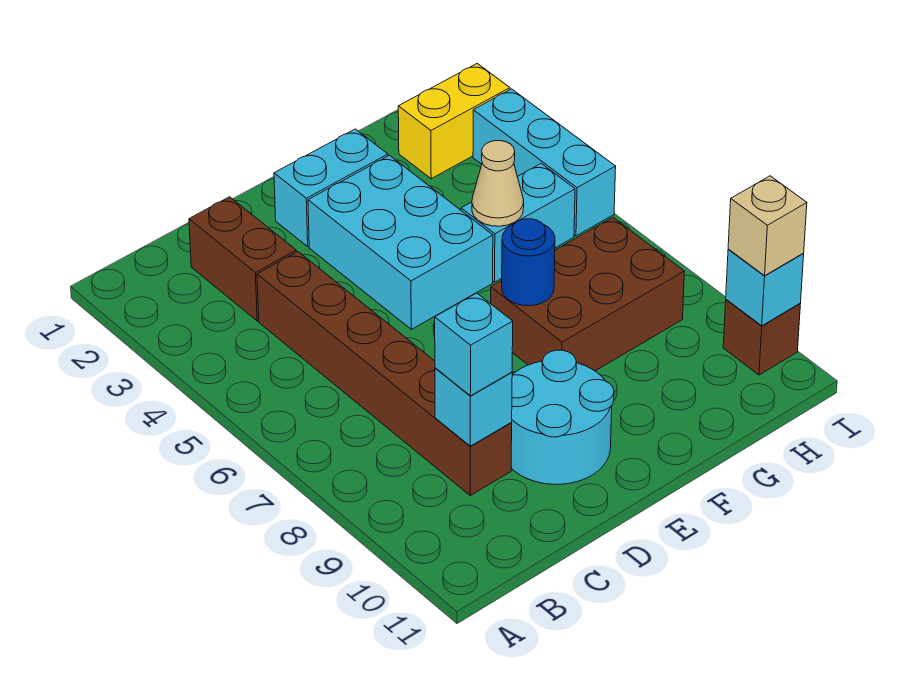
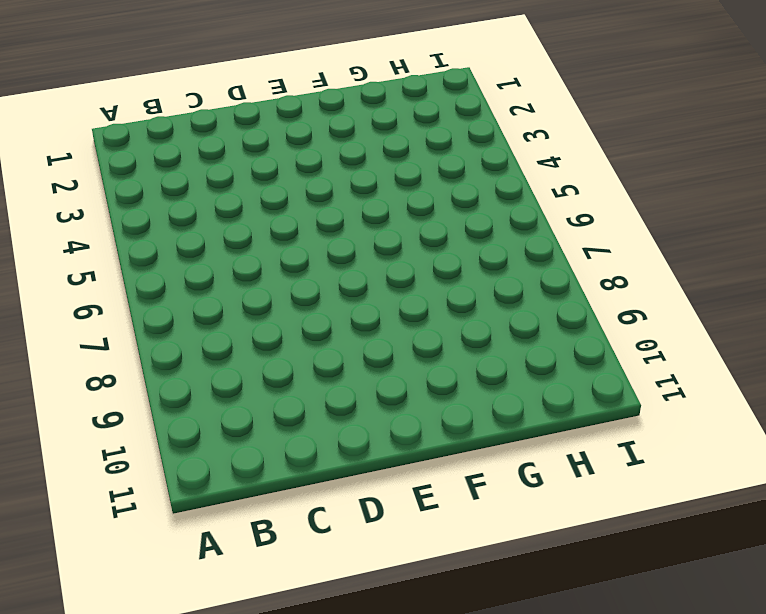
none -> brown 1x2 brick [189,197,296,321]
none -> brown 1x6 brick [257,252,512,495]
none -> cyan 2x2 round brick [511,350,614,484]

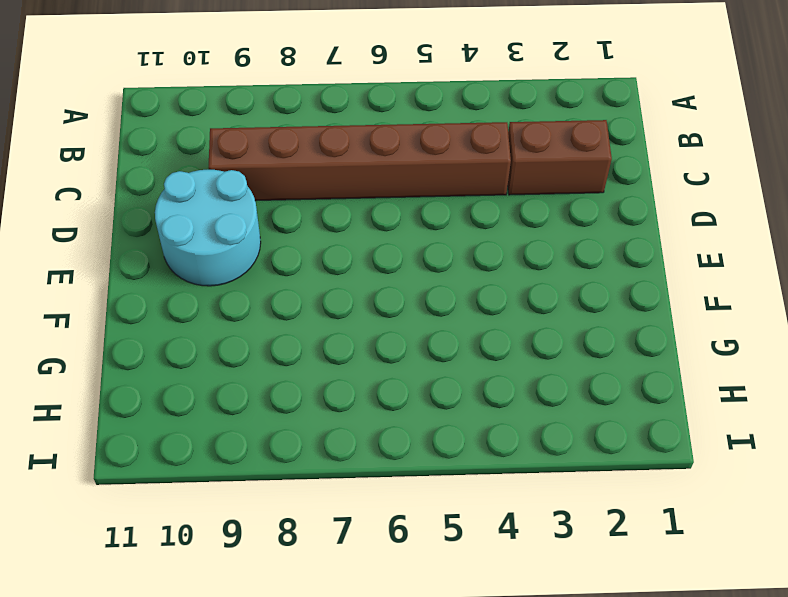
none -> cyan 1x2 brick [274,129,388,246]
none -> cyan 2x3 brick [308,156,493,329]
none -> brown 2x3 brick [491,217,685,371]

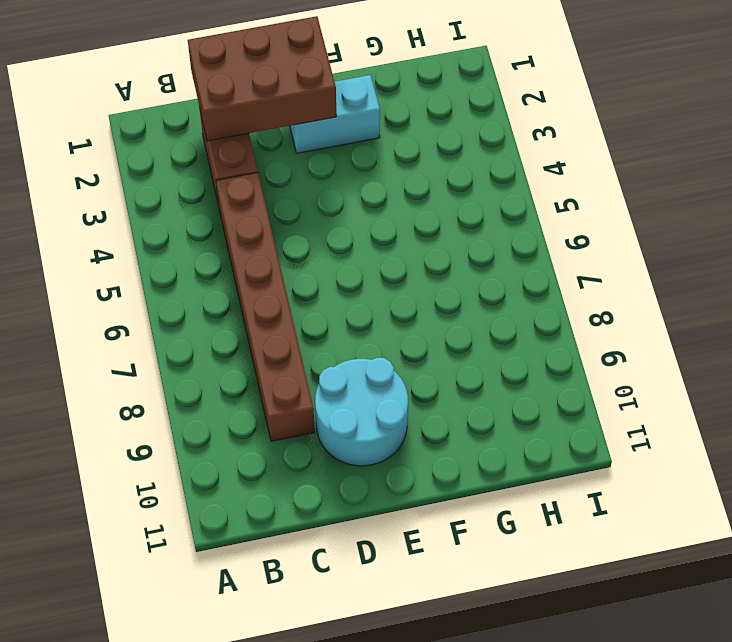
brown 2x3 brick [188,16,336,141] -> brown 2x3 brick moved to [491,217,685,371]
none -> cyan 2x3 brick [308,156,493,329]
none -> cyan 1x2 brick [461,164,575,282]
none -> yellow 1x2 brick [398,64,510,179]

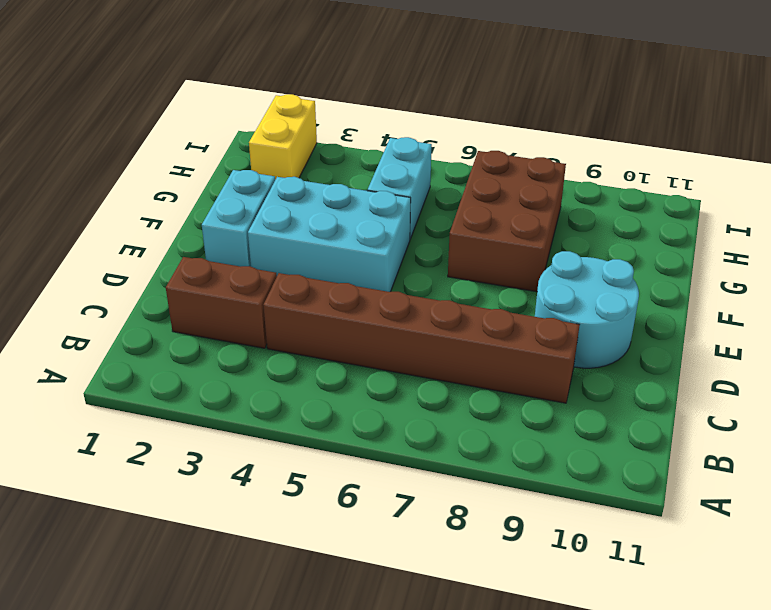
none -> cyan 1x3 brick [473,89,616,236]
none -> brown 1x1 brick [723,300,800,375]
none -> cyan 1x1 brick [435,368,512,446]

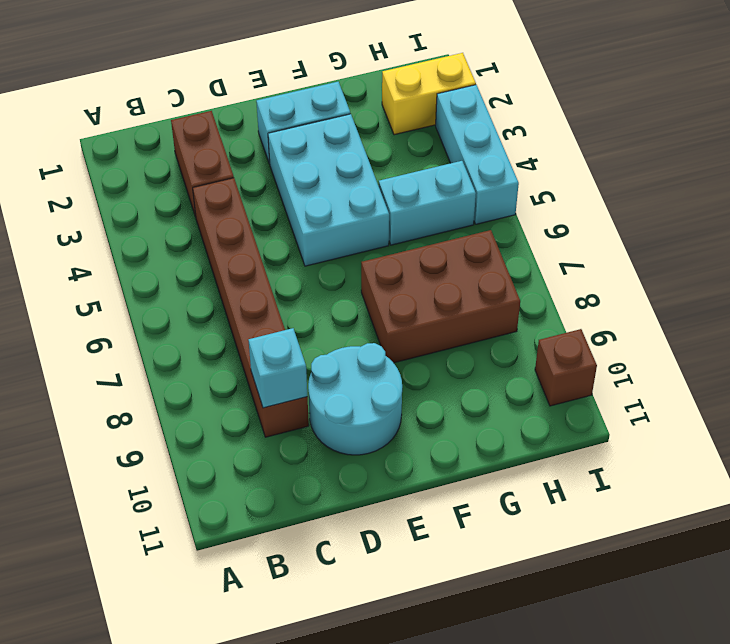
none -> blue 1x1 round brick [502,219,555,306]
none -> tan 1x1 cone [472,141,524,226]
none -> cyan 1x1 brick [726,249,804,326]

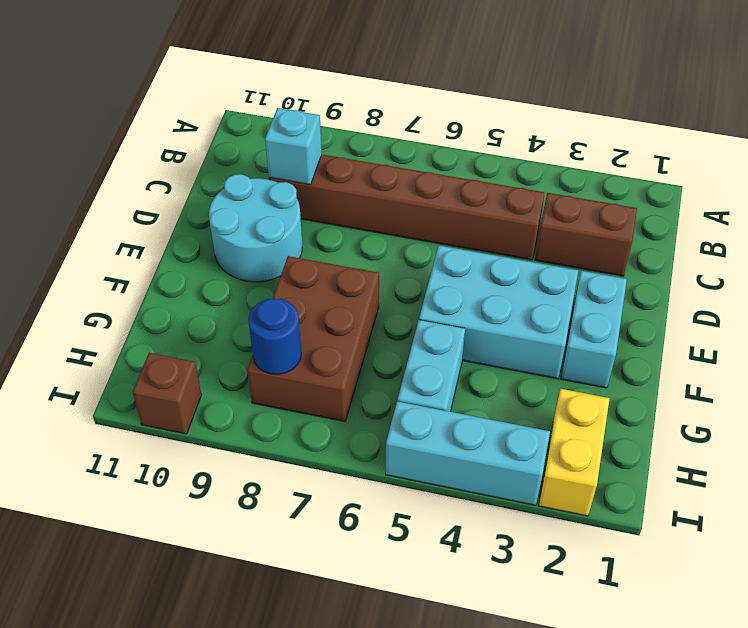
blue 1x1 round brick [248,298,301,374] -> blue 1x1 round brick moved to [502,219,555,306]
none -> tan 1x1 cone [472,141,524,226]
none -> cyan 1x1 brick [726,249,804,326]
none -> cyan 1x1 brick [435,293,513,396]

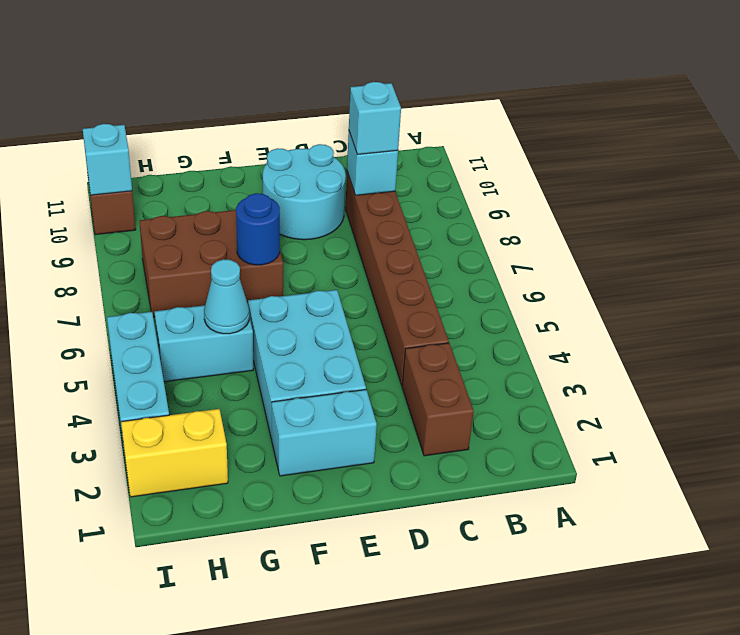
cyan 1x1 cone [204,259,249,334] -> tan 1x1 cone [472,141,524,226]
none -> tan 1x1 brick [728,176,807,276]

